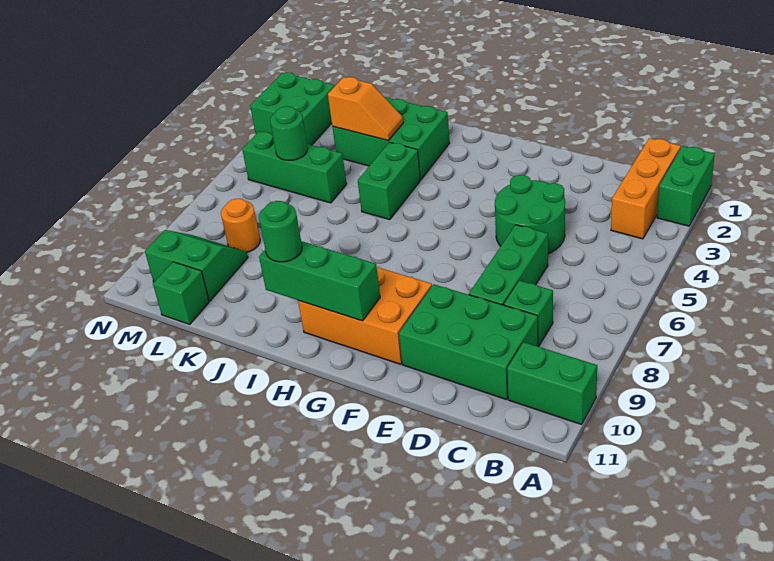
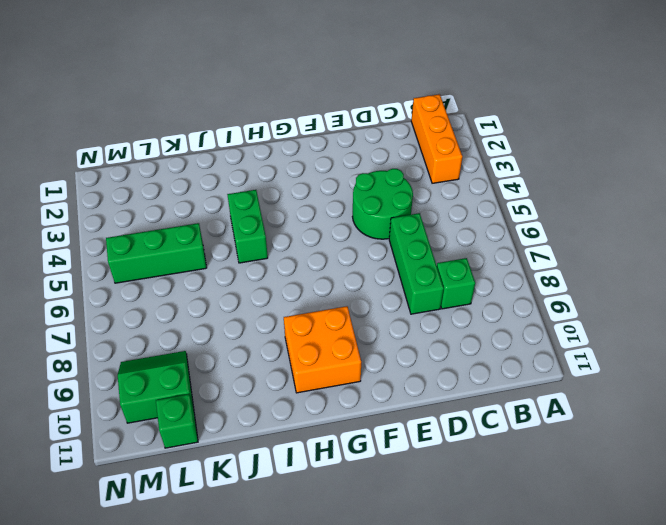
orange 2x2 brick [284,306,361,393] -> orange 2x3 brick [298,267,432,364]
none -> green 1x2 brick [657,146,715,226]
none -> green 1x2 brick [507,342,597,424]
none -> green 2x3 brick [399,284,538,400]

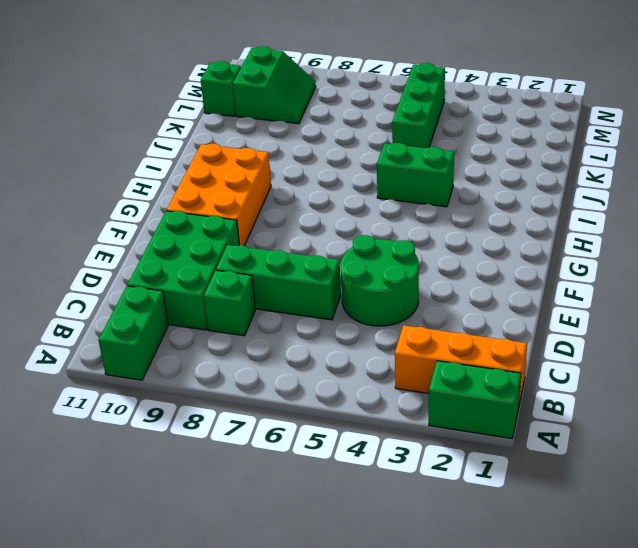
none -> green 2x3 brick [332,97,450,180]
none -> orange 1x1 round brick [221,199,260,252]
none -> green 2x2 brick [250,72,335,145]

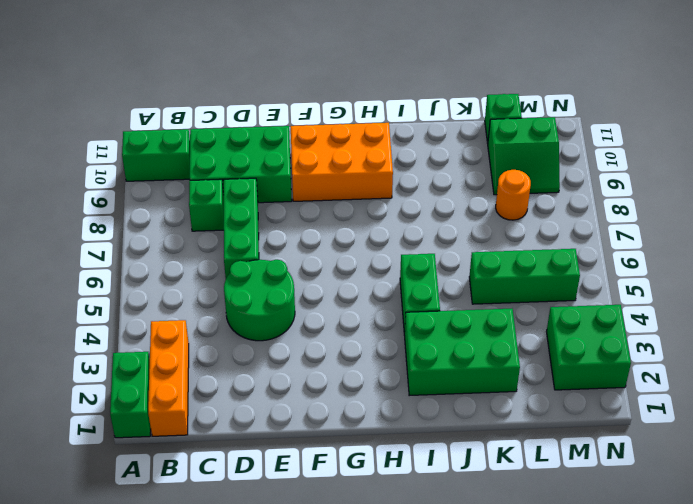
none -> green 1x3 brick [259,241,380,321]
none -> orange 1x2 slope [328,77,403,140]
none -> green 1x1 round brick [270,106,308,161]

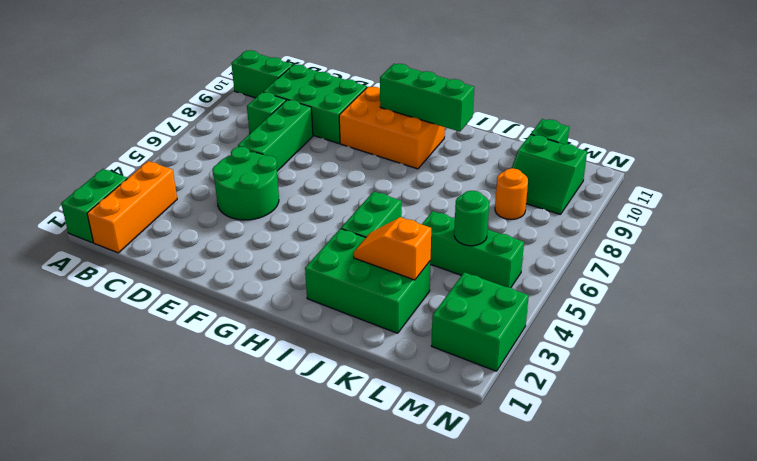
none -> green 1x1 round brick [259,201,302,262]

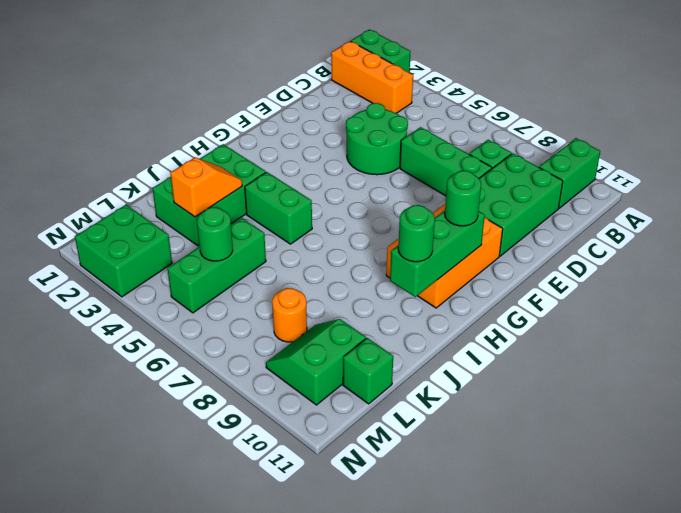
green 1x1 round brick [445,171,481,226] -> none

